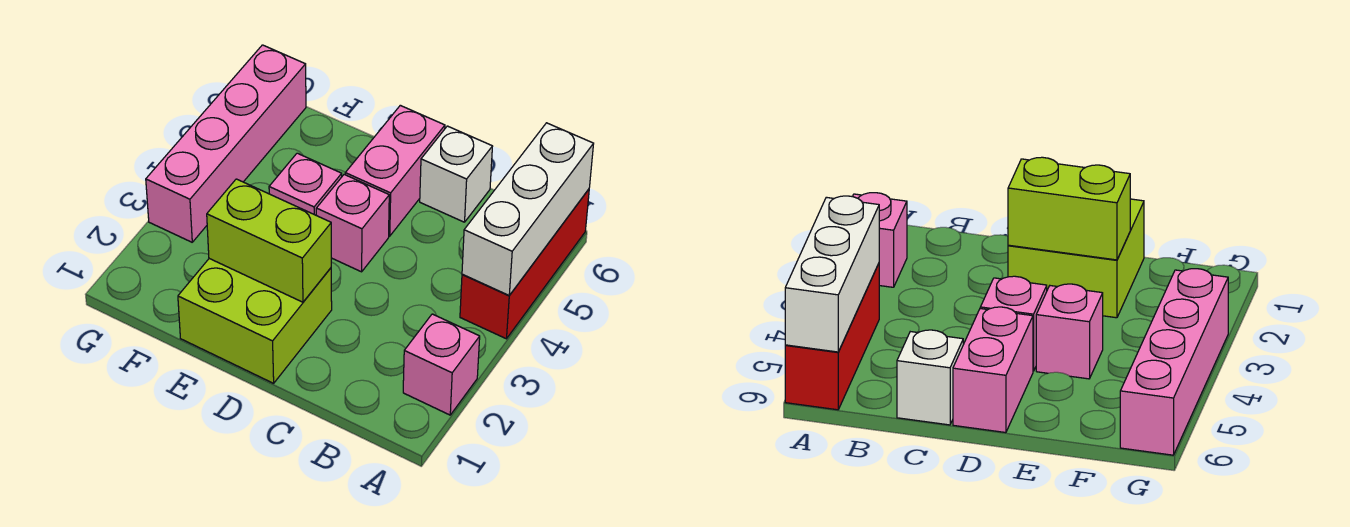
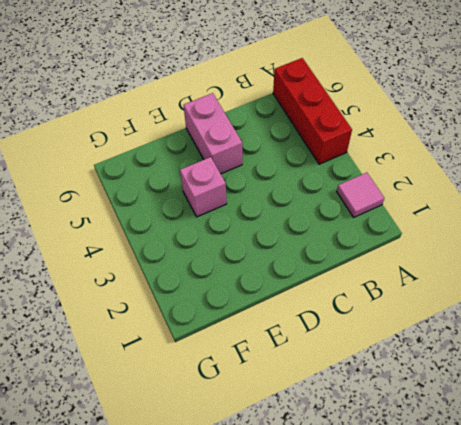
pink 1x1 tile [337,173,384,217] -> pink 1x1 brick [403,314,480,415]
none -> white 1x1 brick [420,126,493,222]
none -> lime 2x2 brick [178,259,332,383]

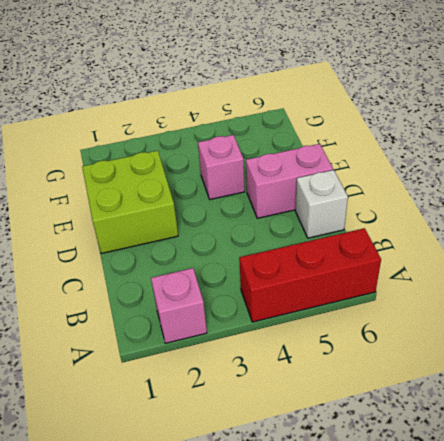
none -> pink 1x1 brick [316,175,389,272]
none -> pink 1x4 brick [146,45,306,242]

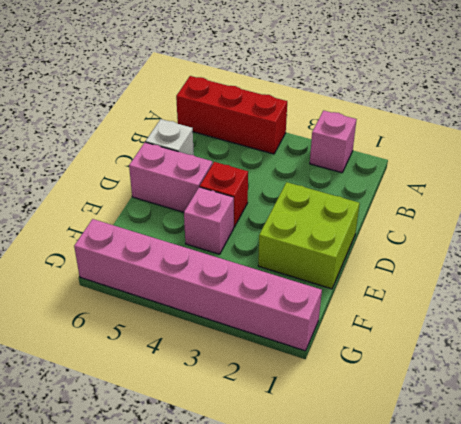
red 1x1 brick [200,162,248,227] -> pink 1x1 brick [316,175,389,272]
pink 1x6 brick [74,219,322,351] -> pink 1x4 brick [146,45,306,242]
none -> white 1x3 brick [462,123,594,295]
none -> lime 1x2 brick [207,179,331,302]

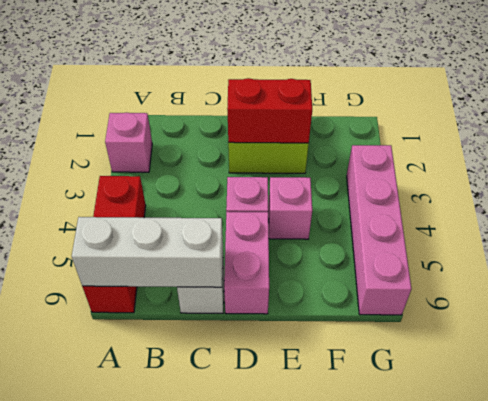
white 1x3 brick [72,217,223,287] -> white 1x3 brick turned to [462,123,594,295]
red 1x2 brick [227,78,312,143] -> lime 1x2 brick [207,179,331,302]

